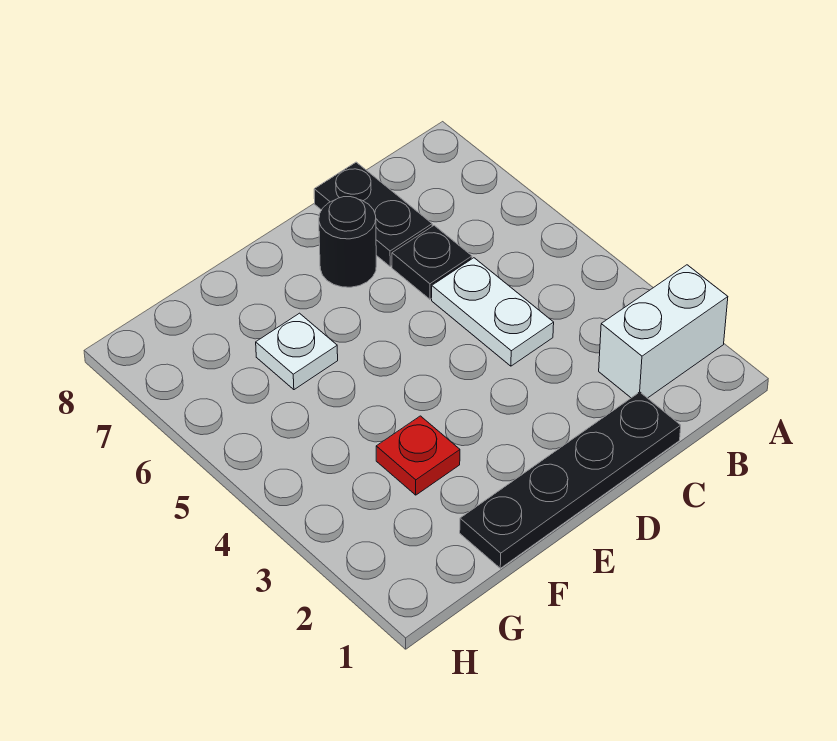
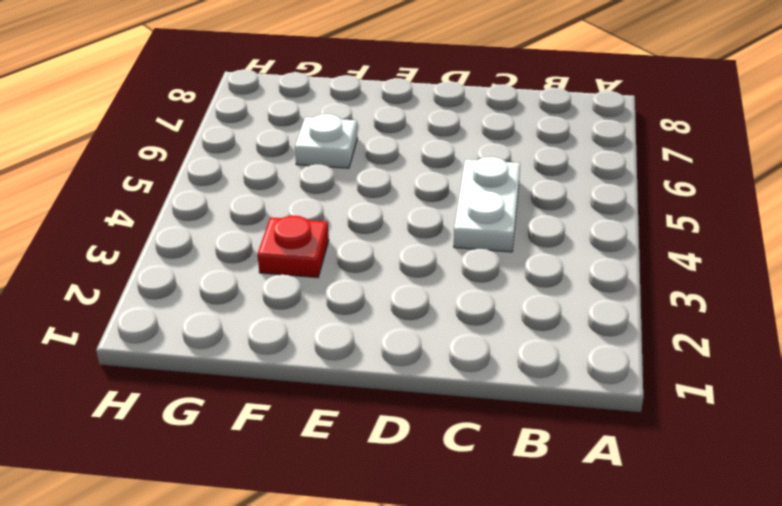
none -> white 1x2 brick [599,265,728,398]
none -> black 1x4 plate [460,392,681,568]

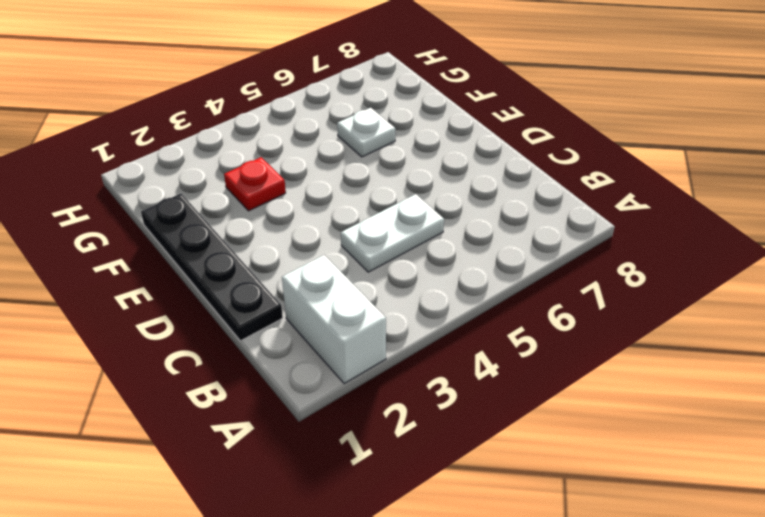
none -> black 1x1 plate [392,226,472,299]
none -> black 1x2 plate [314,162,432,266]

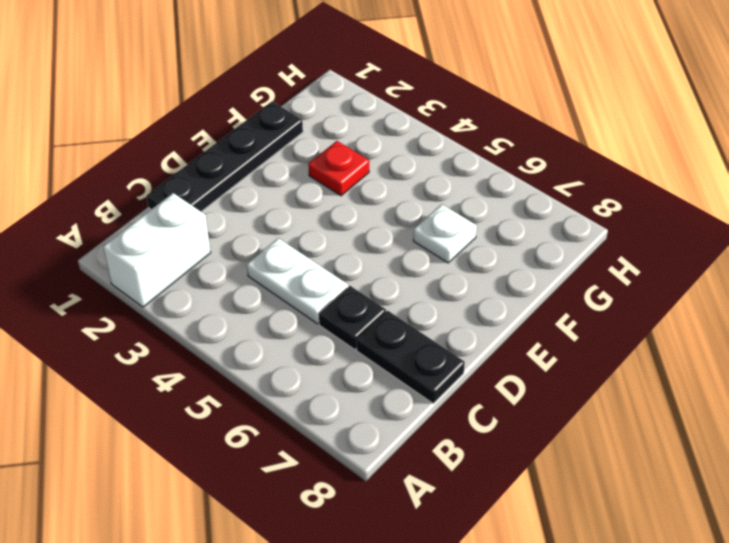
none -> black 1x1 round brick [319,197,376,287]

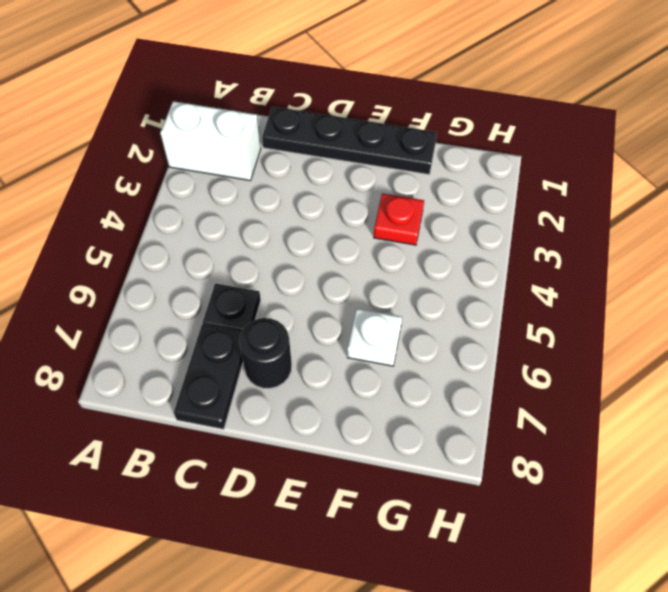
none -> white 1x2 plate [432,258,554,366]

